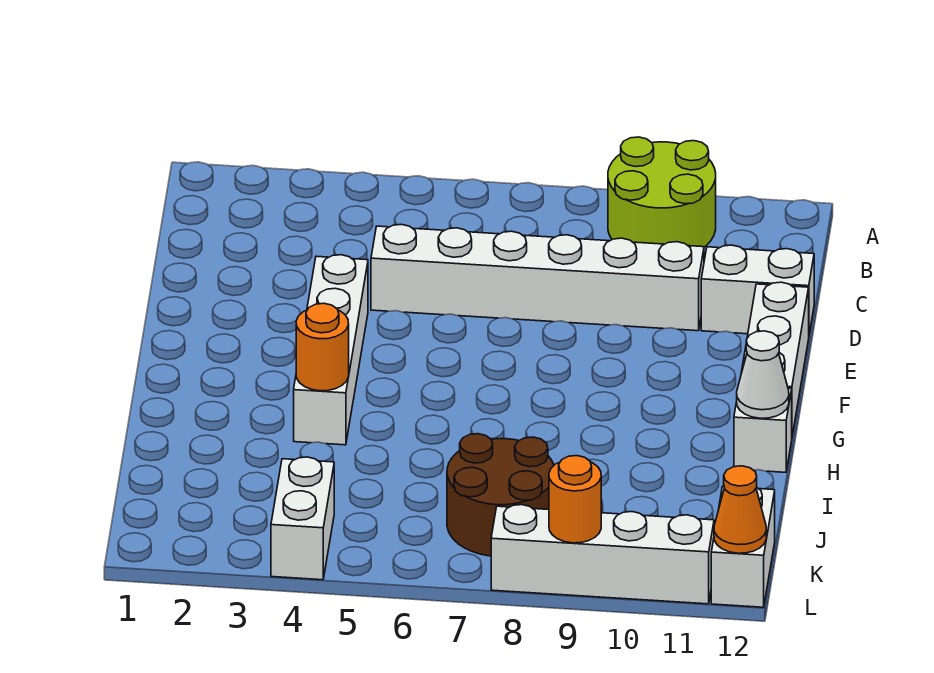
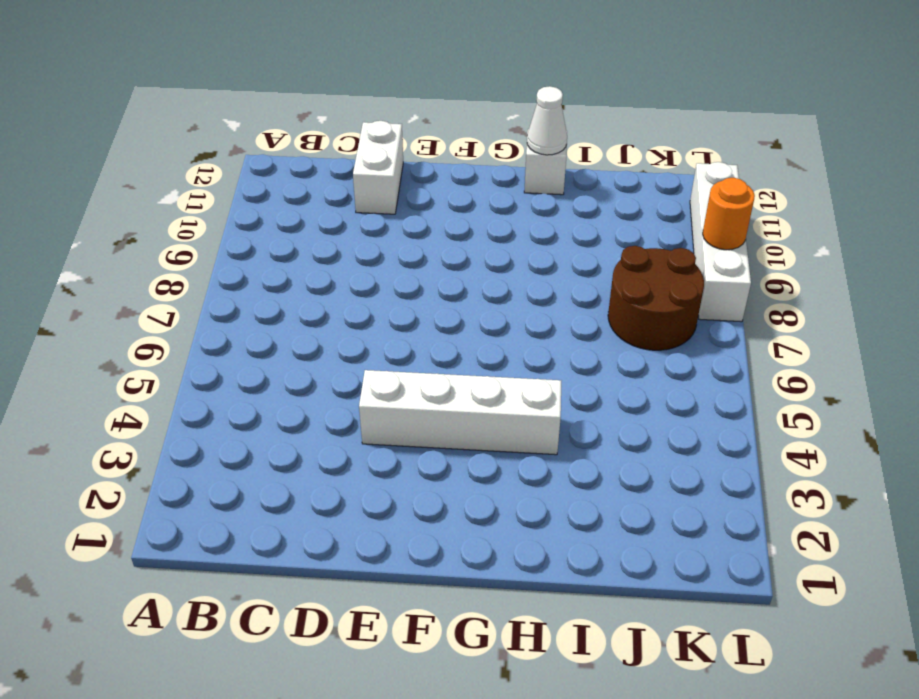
none -> lime 2x2 round brick [608,137,716,247]
none -> white 1x6 brick [371,224,704,331]
none -> white 1x3 brick [741,282,809,436]

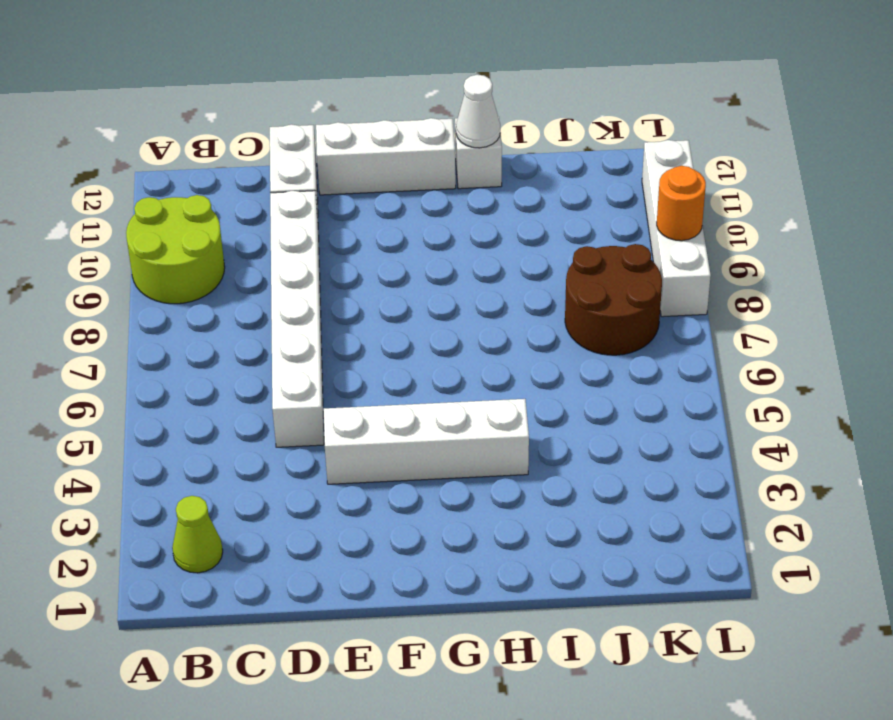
lime 1x1 cone [172,496,223,573] -> none
none -> white 1x2 brick [271,457,334,580]
none -> white 1x2 brick [711,486,775,607]
none -> orange 1x1 round brick [296,303,349,391]

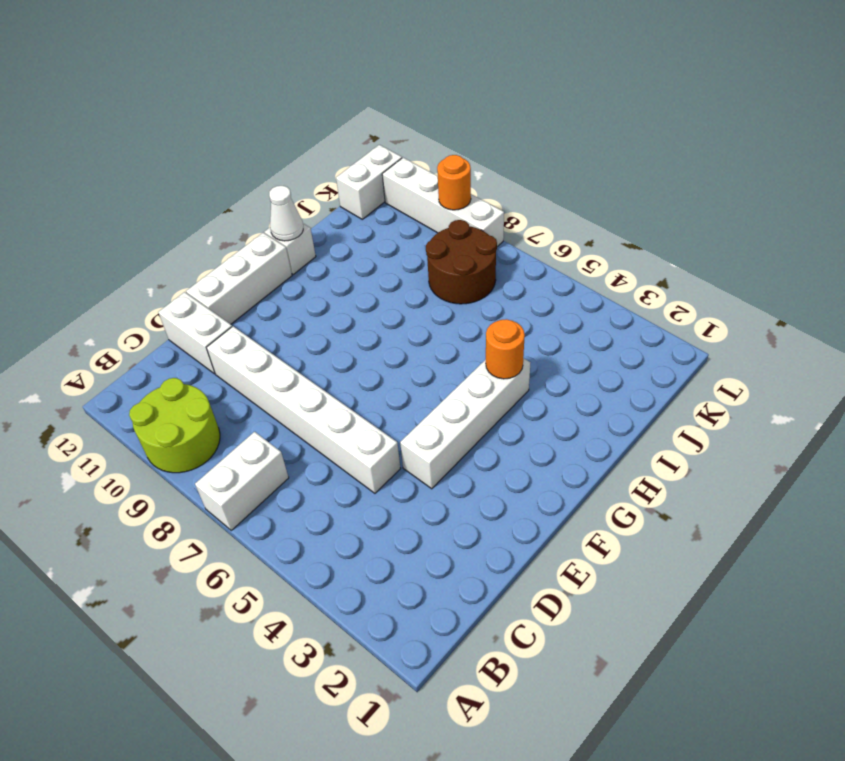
white 1x2 brick [195,432,289,530] -> white 1x2 brick moved to [271,457,334,580]
none -> orange 1x1 cone [714,466,766,553]

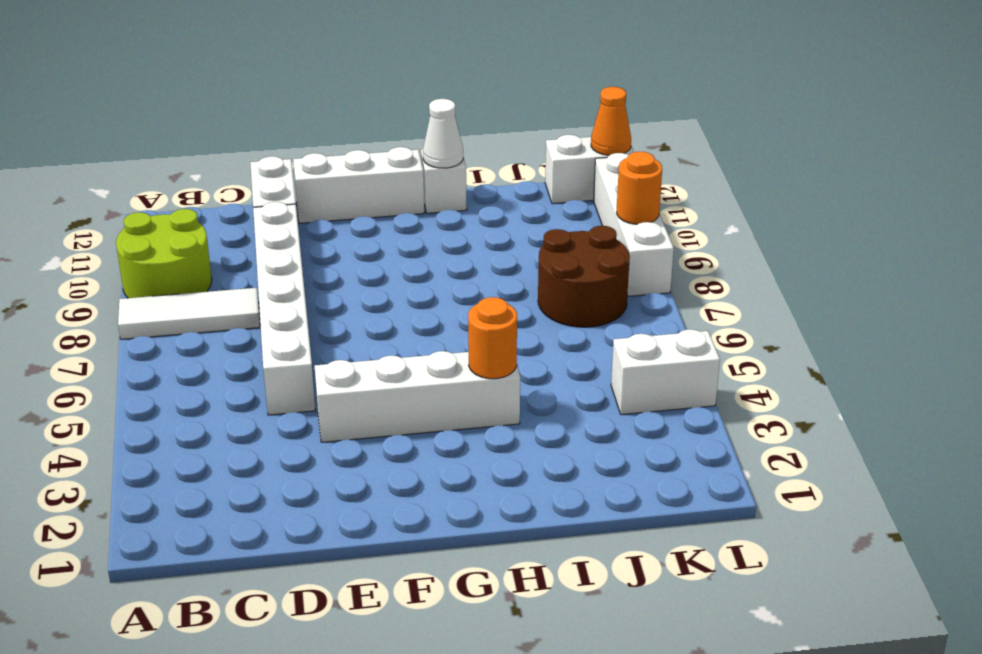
white 1x3 tile [118,288,260,339] -> none

